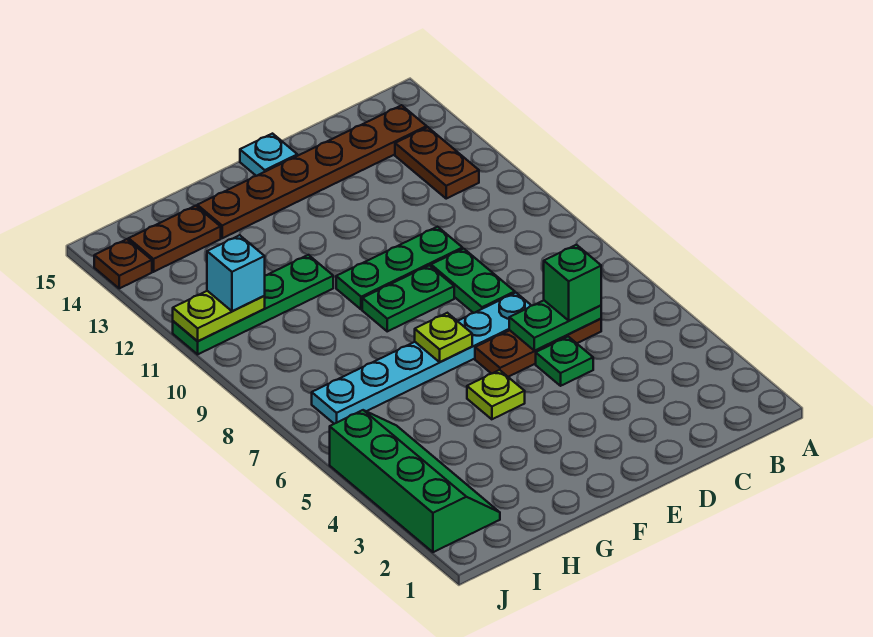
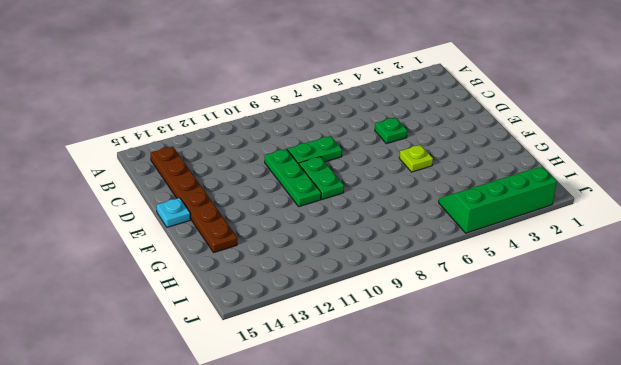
none -> brown 1x2 plate [395,127,479,199]
none -> brown 1x3 plate [475,319,601,377]
none -> cyan 1x6 plate [312,293,531,424]

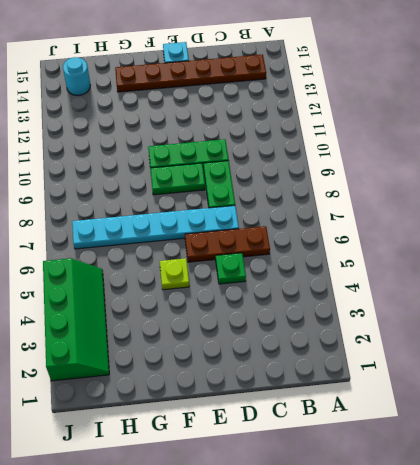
cyan 1x1 round brick [63,57,90,95] -> brown 1x2 plate [129,206,221,272]
none -> brown 1x2 plate [395,127,479,199]
none -> green 1x4 plate [173,255,333,354]
none -> brown 1x1 plate [94,239,152,288]

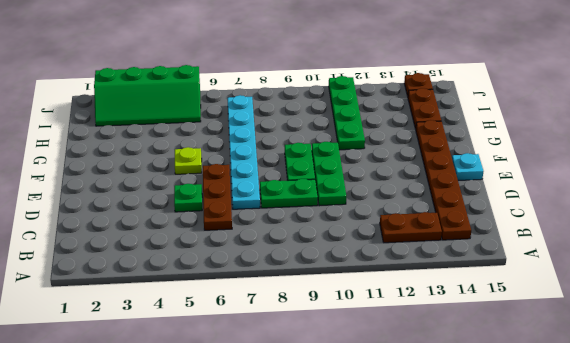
none -> green 1x2 plate [509,301,601,351]
none -> lime 1x1 plate [415,313,472,362]
none -> lime 1x2 plate [173,291,265,341]

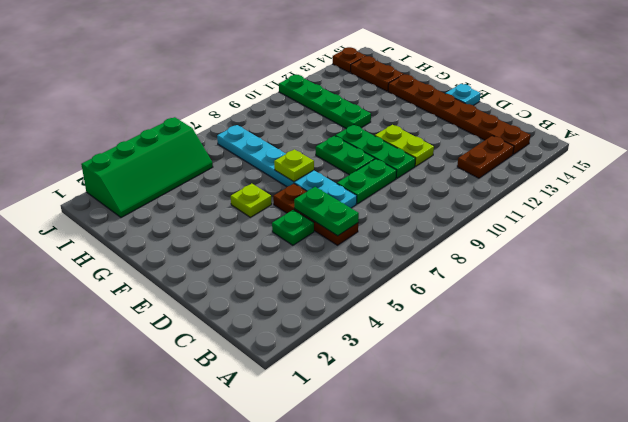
lime 1x2 plate [375,125,434,166] -> lime 1x2 plate moved to [173,291,265,341]
none -> green 1x1 brick [544,245,601,321]
none -> cyan 1x1 brick [207,235,265,311]

